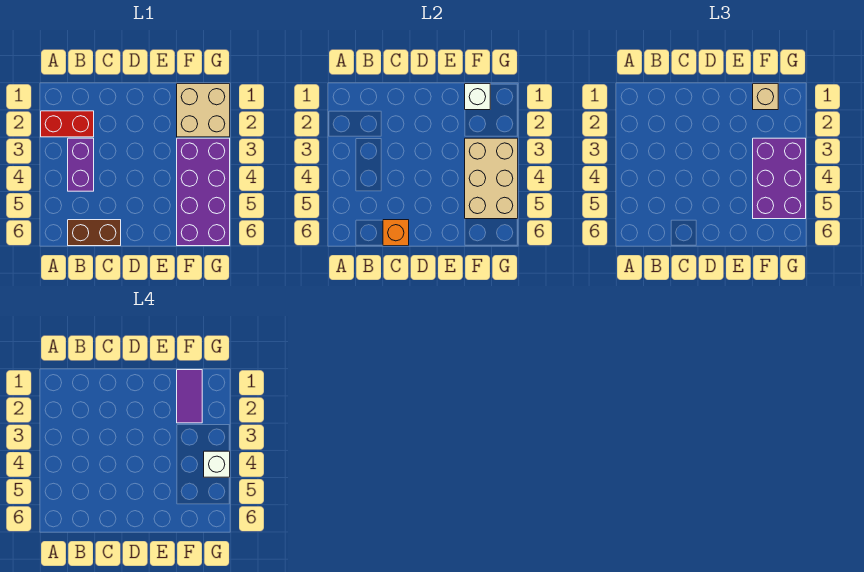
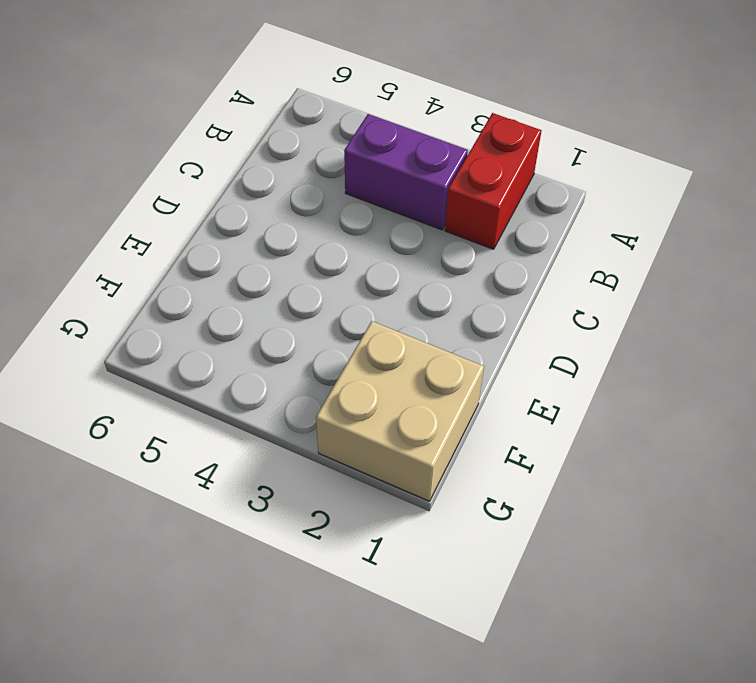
none -> brown 1x2 brick [68,220,121,246]
none -> purple 2x4 brick [177,138,230,246]
none -> orange 1x1 brick [383,220,409,246]

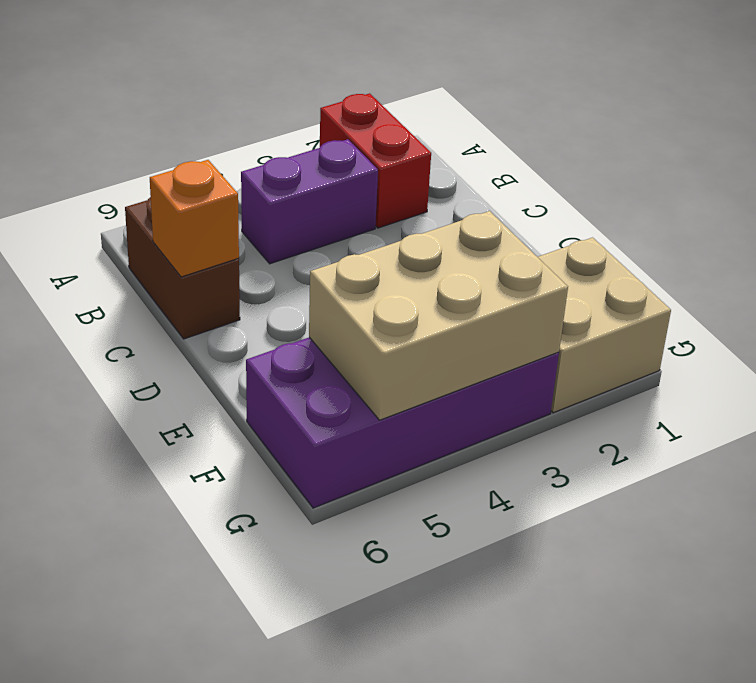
none -> white 1x1 brick [465,84,490,110]
none -> tan 1x1 brick [753,84,778,110]
none -> purple 2x3 brick [753,138,806,219]

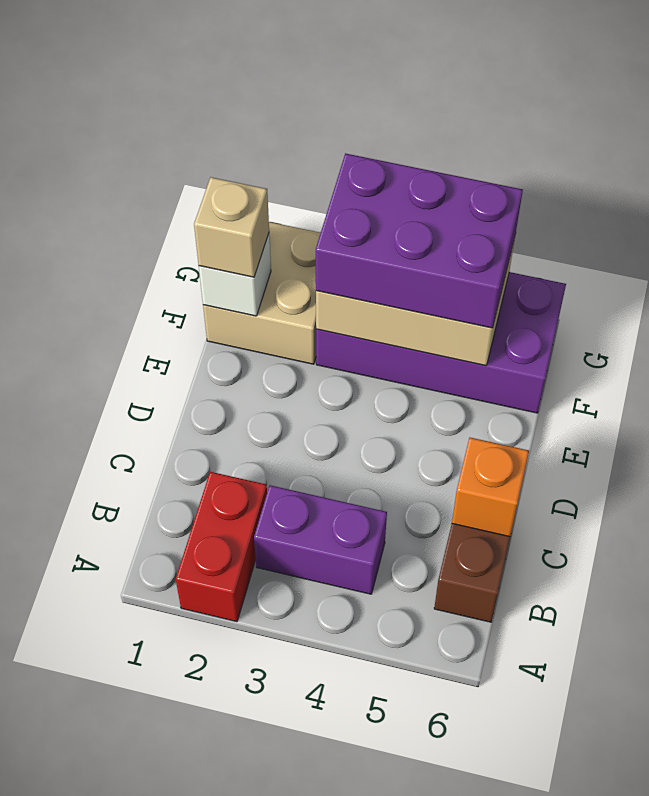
none -> purple 1x2 tile [177,370,202,423]
none -> white 1x1 brick [204,451,230,477]

